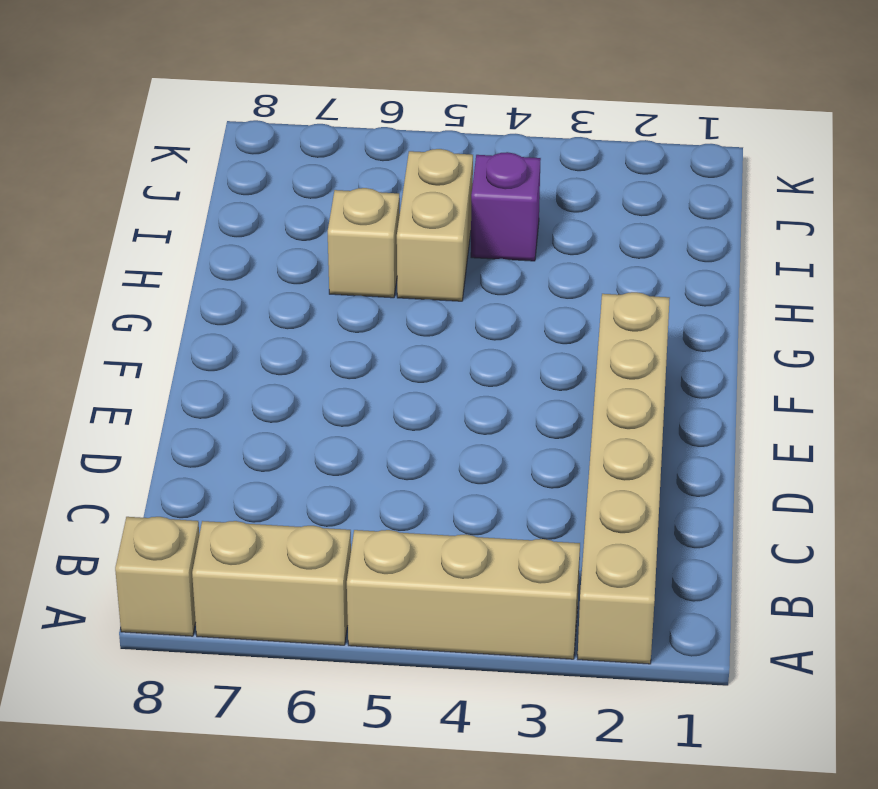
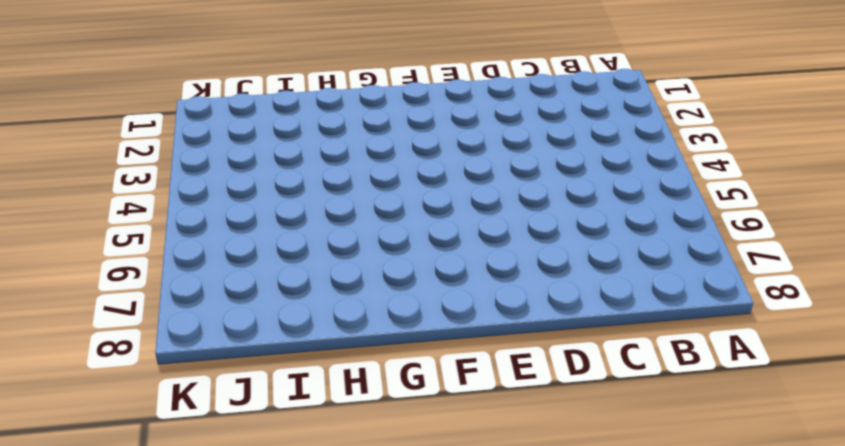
none -> tan 1x6 brick [578,292,670,664]
none -> tan 1x3 brick [347,530,580,659]

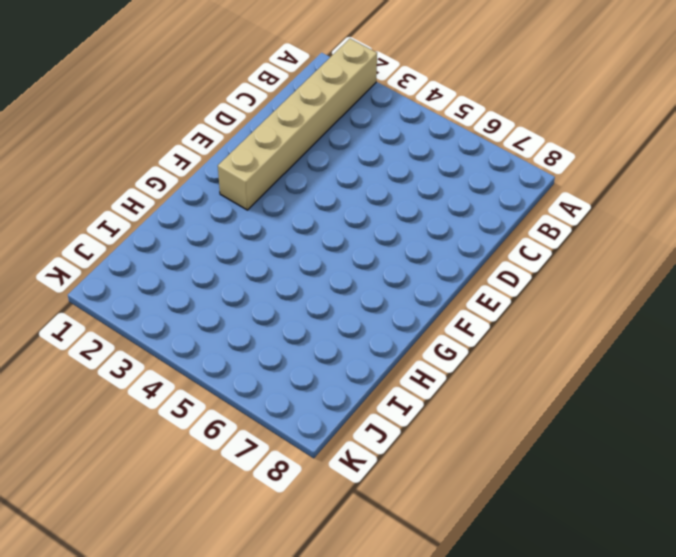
none -> tan 1x3 brick [347,530,580,659]
none -> tan 1x2 brick [192,521,351,645]

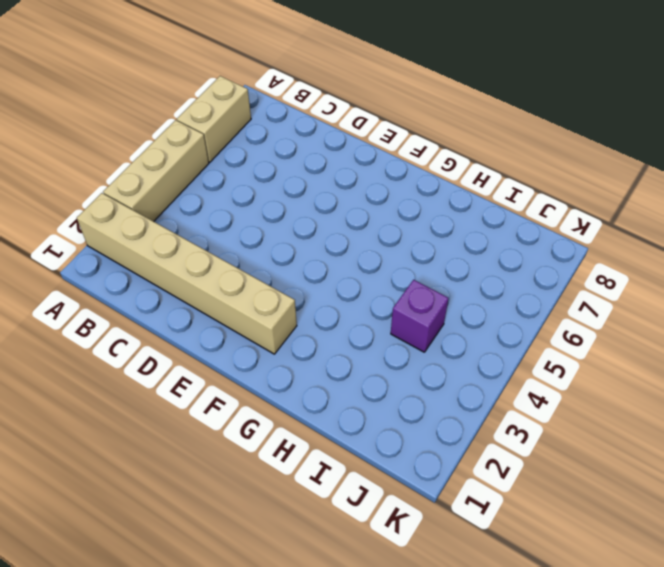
none -> tan 1x1 brick [115,517,199,636]
none -> tan 1x2 brick [397,149,473,301]

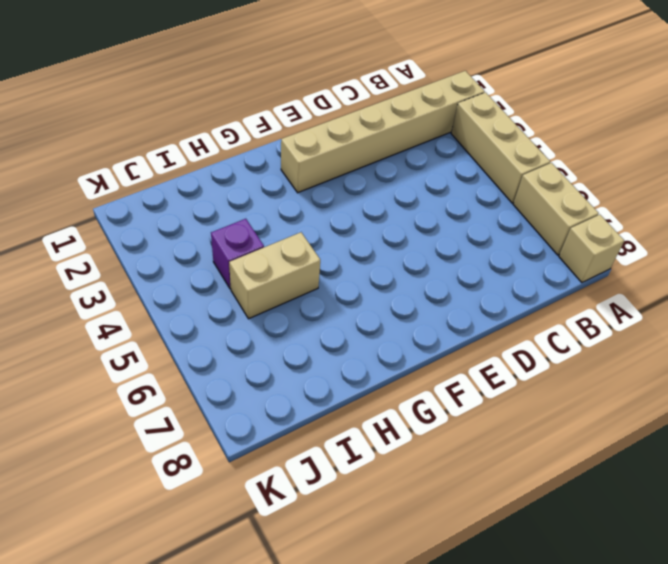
none -> tan 1x1 brick [328,188,400,298]

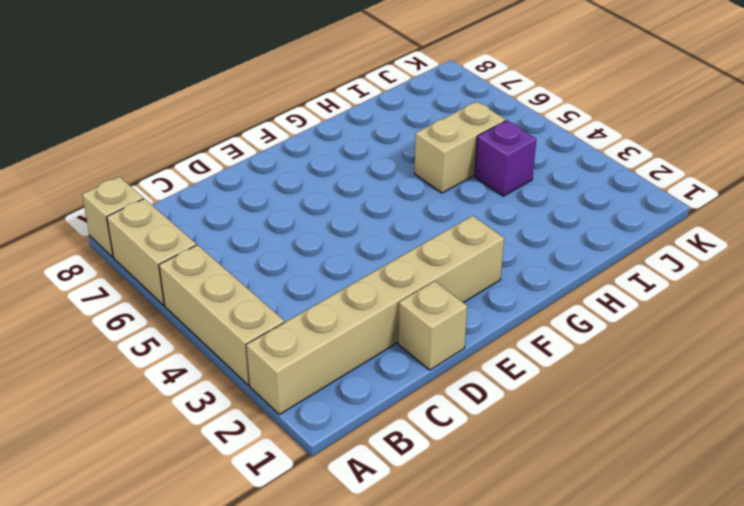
tan 1x1 brick [398,281,467,370] -> tan 1x1 brick moved to [328,188,400,298]

